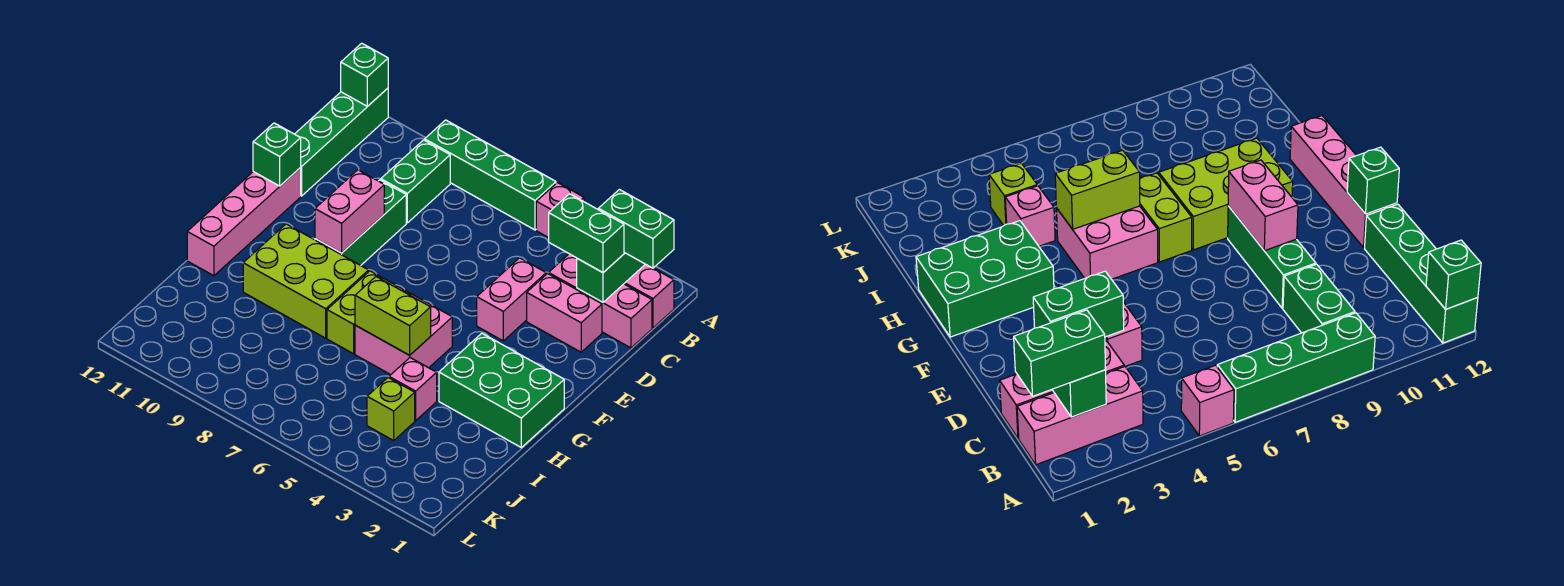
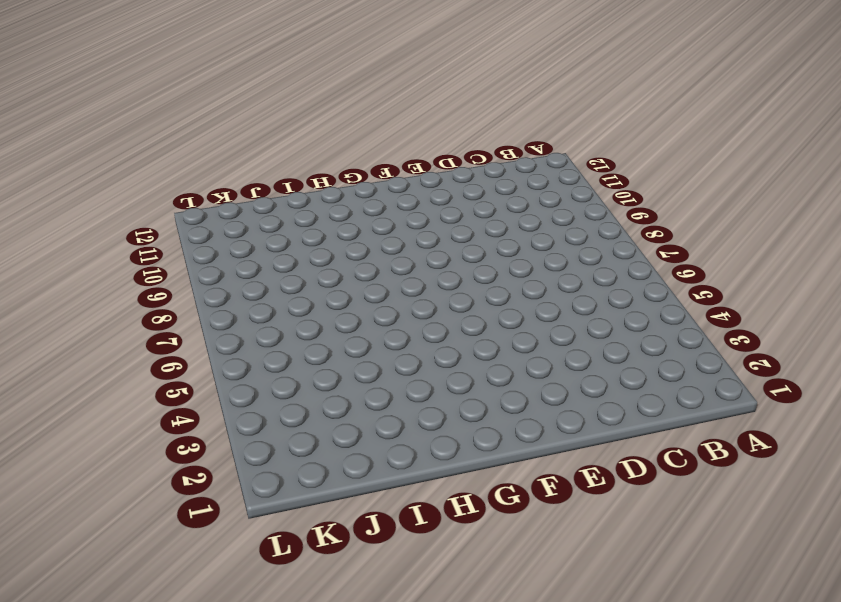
none -> pink 1x1 brick [536,183,584,238]
none -> green 1x4 brick [425,120,556,230]
none -> green 1x4 brick [295,88,388,196]

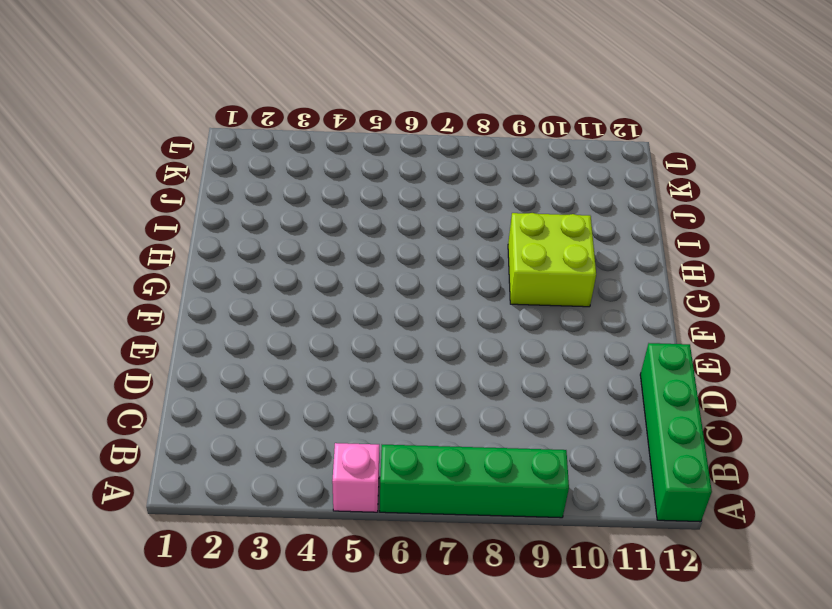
lime 2x2 brick [508,213,596,307] -> lime 2x3 brick [243,224,369,338]
none -> pink 1x3 brick [624,264,674,328]
none -> green 1x2 brick [381,140,450,223]
none -> pink 1x3 brick [549,254,652,348]

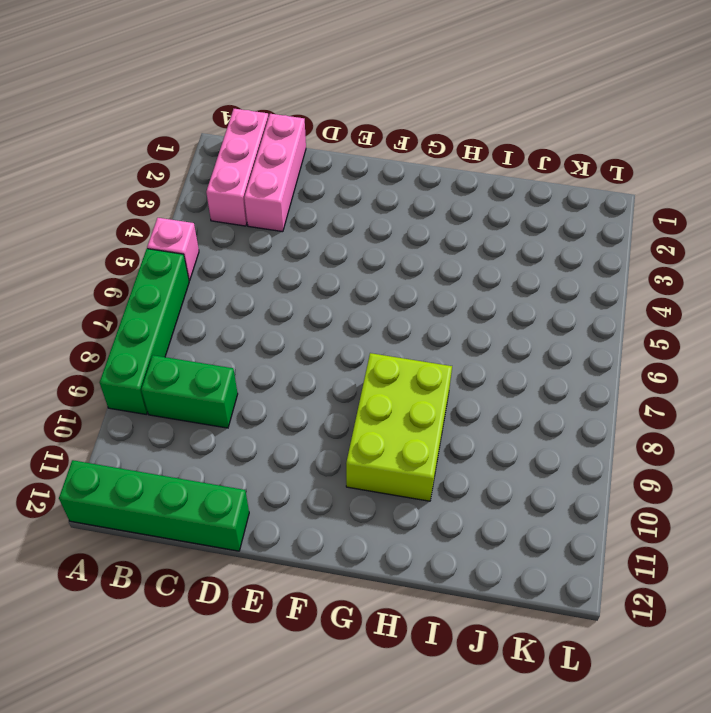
none -> pink 1x2 brick [527,274,602,352]
none -> pink 1x2 brick [477,258,546,341]
none -> green 1x3 brick [315,180,406,265]

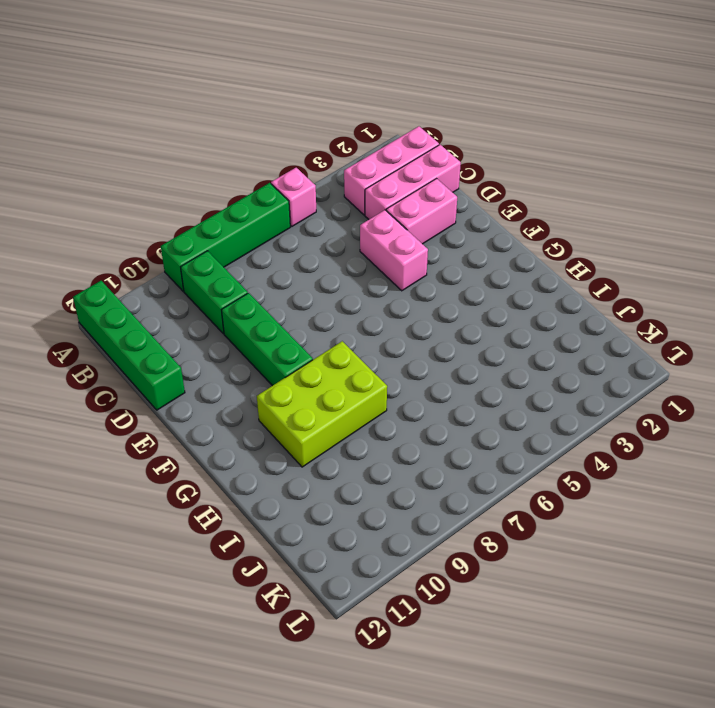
none -> pink 1x4 brick [187,168,301,276]
none -> green 2x3 brick [439,333,564,447]
none -> pink 2x2 brick [355,287,452,375]

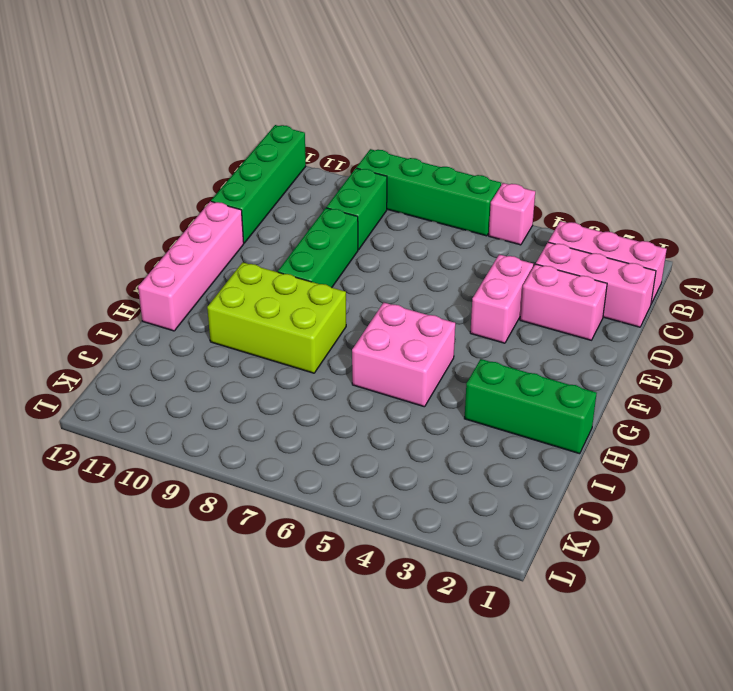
green 1x3 brick [464,359,597,454] -> green 2x3 brick [439,333,564,447]
none -> lime 1x2 brick [327,271,397,354]
none -> pink 1x1 brick [389,358,437,421]
none -> lime 1x1 brick [367,378,415,440]

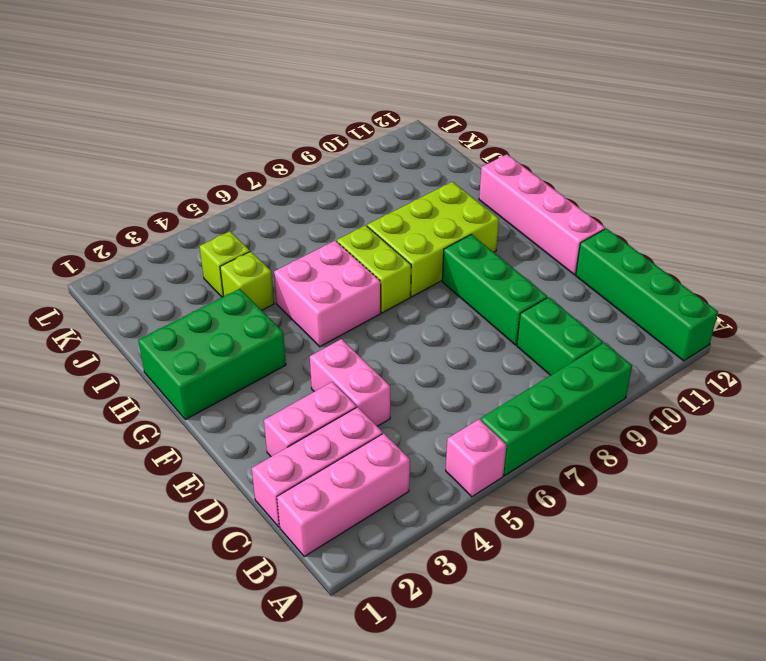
lime 1x1 brick [220,252,274,310] -> pink 1x1 brick [389,358,437,421]
none -> green 1x1 brick [341,43,388,106]
none -> green 1x2 brick [577,252,645,302]
none -> pink 1x2 brick [315,170,384,253]

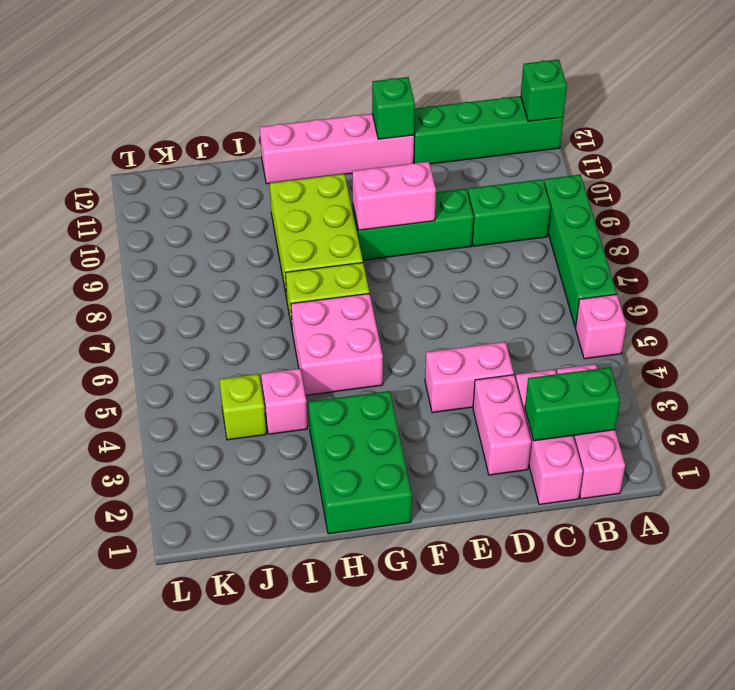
none -> lime 1x2 brick [355,277,431,355]
none -> green 1x2 brick [598,190,674,268]
none -> green 1x2 brick [549,194,624,273]

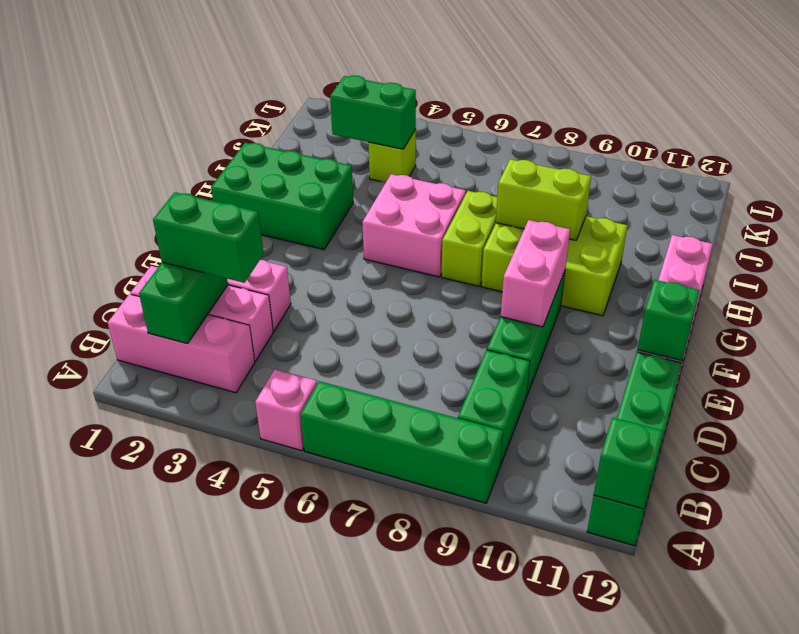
lime 1x2 brick [496,159,591,240] -> lime 1x2 brick moved to [355,277,431,355]
green 1x2 brick [330,75,416,149] -> green 1x2 brick moved to [598,190,674,268]
none -> pink 1x2 brick [477,258,546,341]
none -> pink 1x1 brick [389,358,437,421]

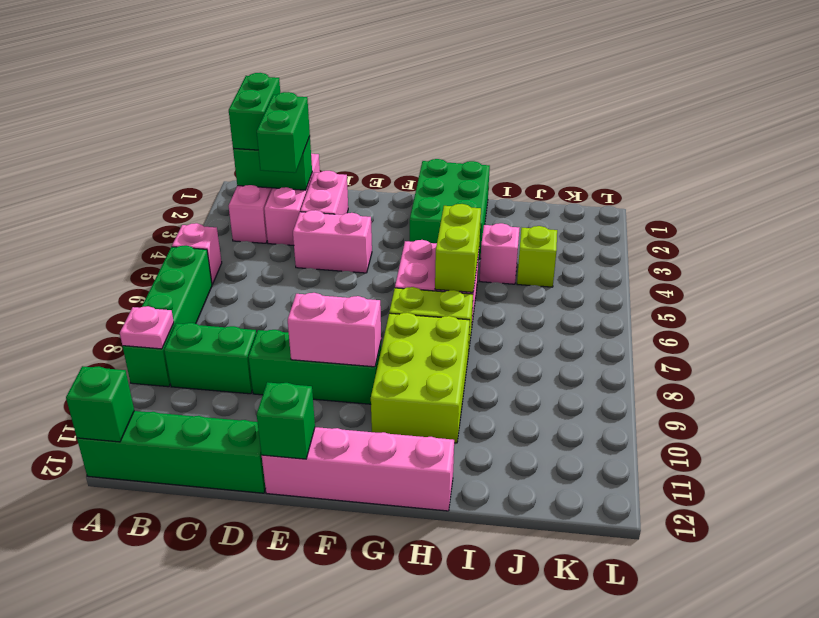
pink 1x1 plate [120,306,174,349] -> none

